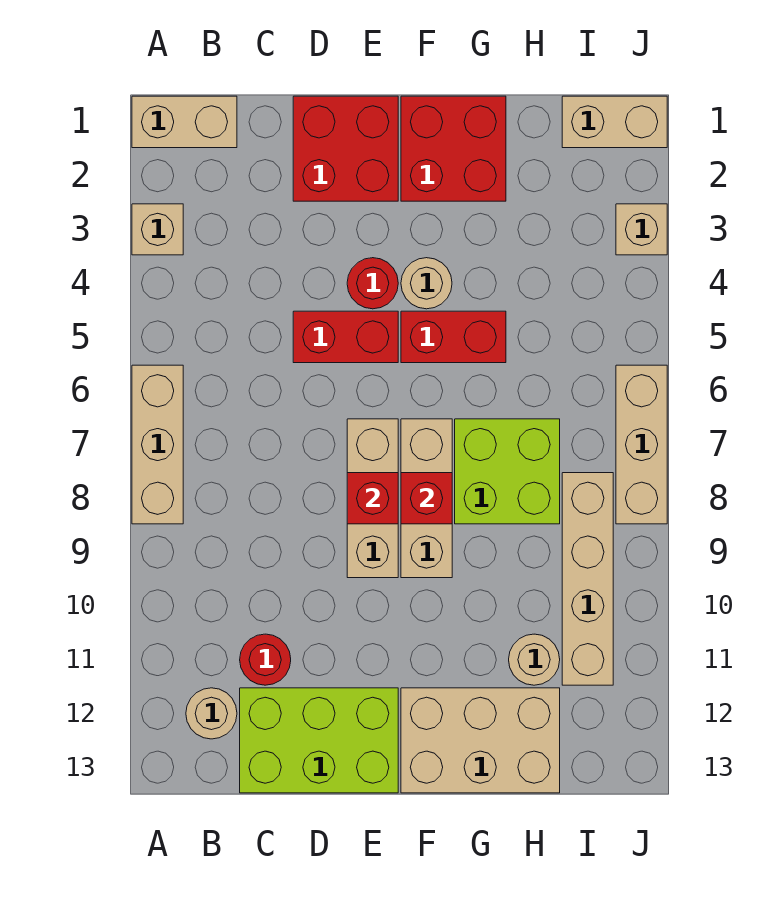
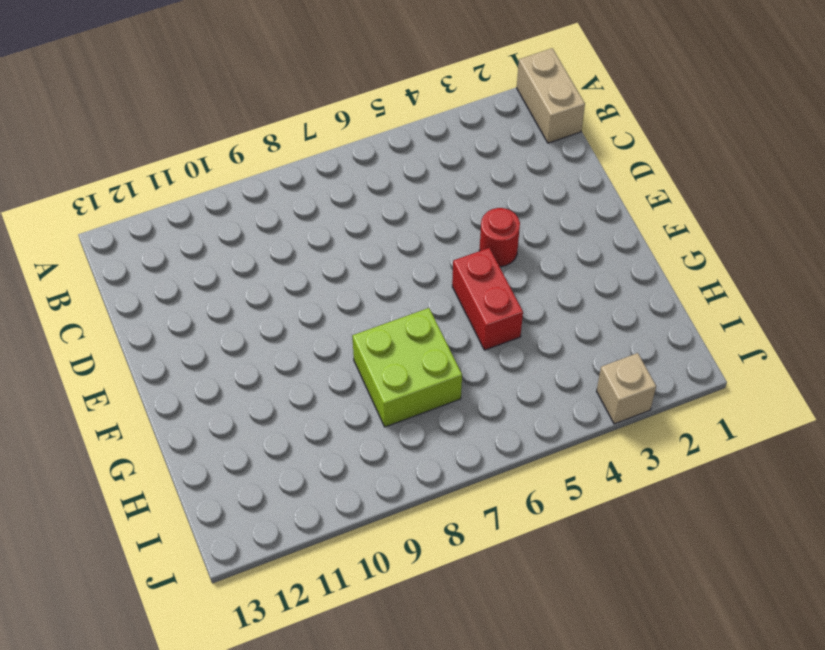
none -> tan 1x1 brick [132,204,183,255]
none -> tan 1x3 brick [132,365,183,524]
none -> tan 1x1 round brick [186,688,237,739]

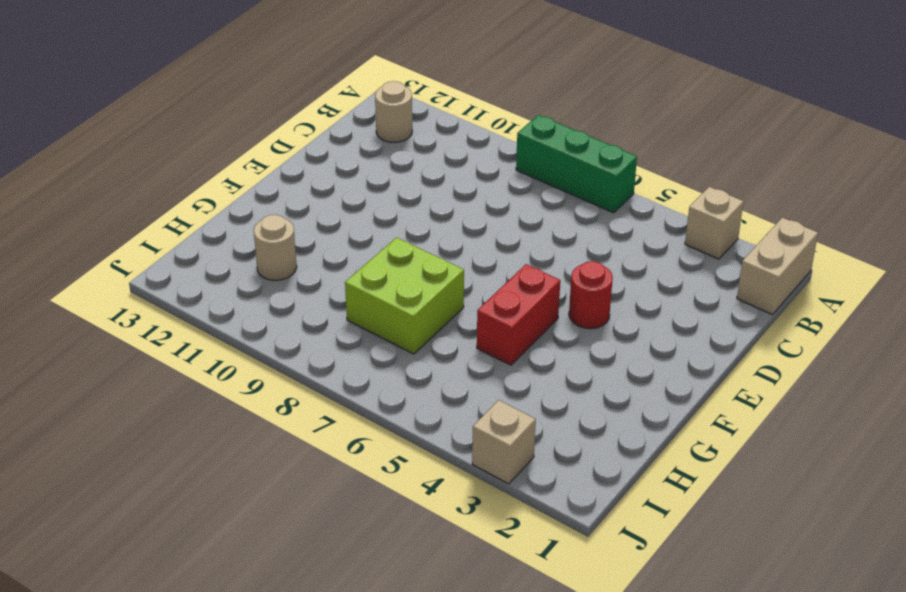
green 1x3 brick [516,115,637,213] -> tan 1x3 brick [132,365,183,524]
none -> red 1x1 round brick [240,634,291,685]
none -> lime 2x3 brick [240,688,398,793]
none -> red 2x2 brick [293,96,398,201]

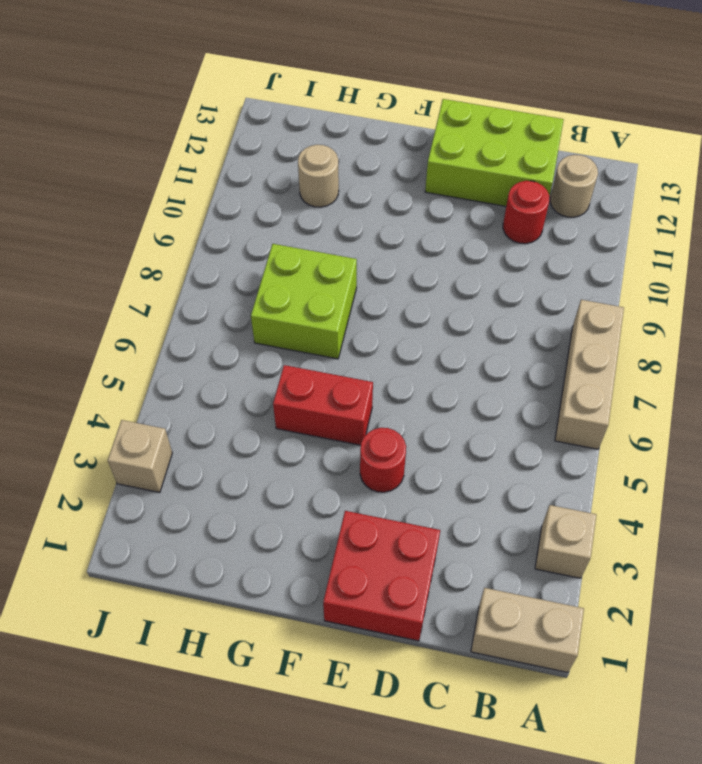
none -> red 1x2 brick [293,311,398,363]
none -> tan 1x3 brick [347,419,398,578]
none -> red 2x2 brick [401,96,506,201]

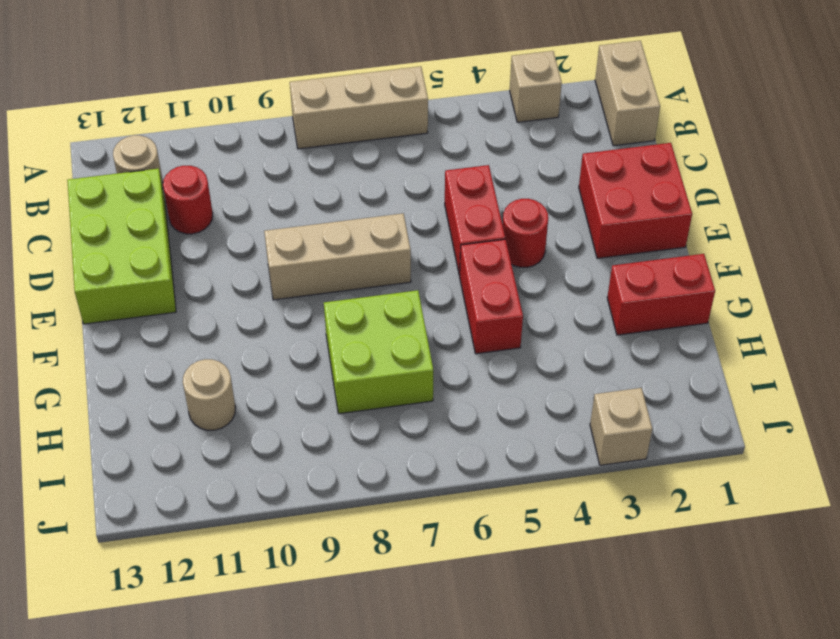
red 1x2 brick [607,254,715,335] -> red 2x2 brick [401,96,506,201]
none -> tan 1x1 round brick [401,258,452,309]
none -> tan 1x3 brick [401,419,452,578]
none -> tan 2x3 brick [401,688,560,793]

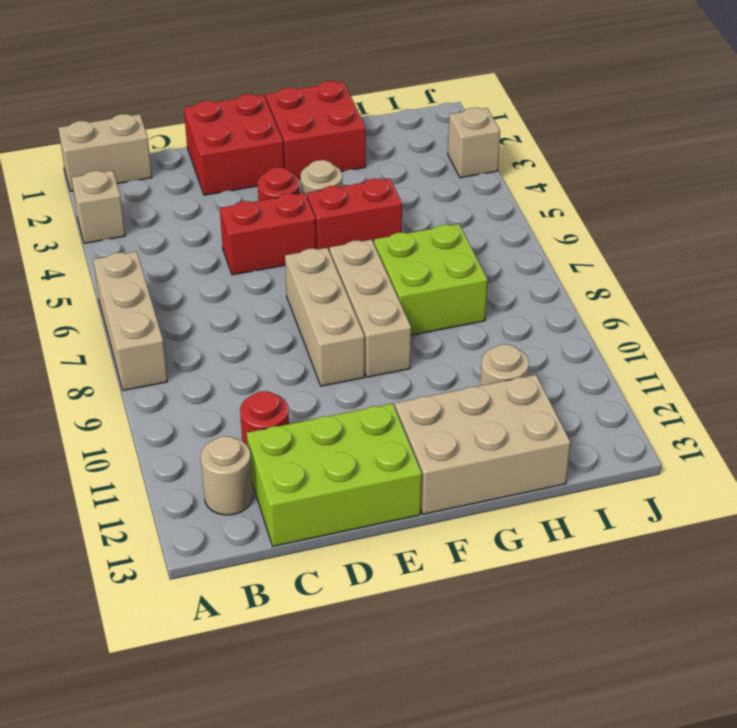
none -> tan 1x2 brick [562,96,667,148]
none -> tan 1x4 brick [562,473,613,685]
none -> tan 1x3 brick [616,365,667,524]

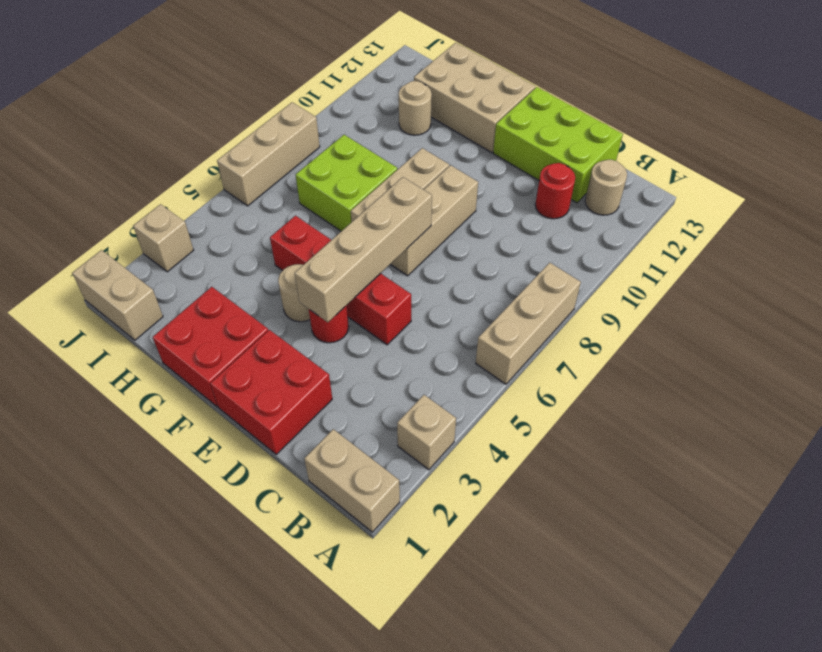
tan 1x4 brick [295,177,432,322] -> tan 1x4 brick moved to [562,473,613,685]
none -> red 1x1 brick [347,473,398,524]
none -> red 1x1 brick [401,473,452,524]

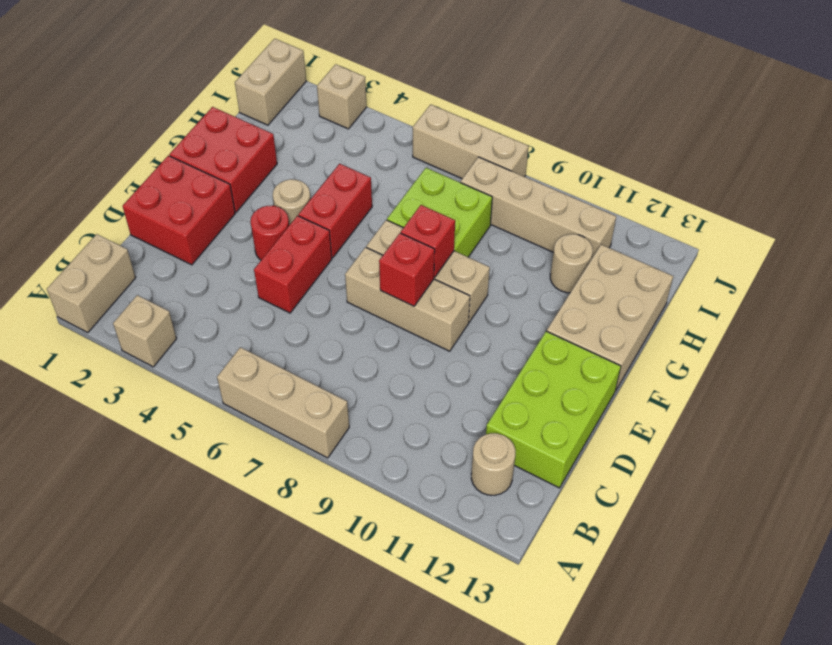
none -> red 1x1 round brick [240,634,291,685]

